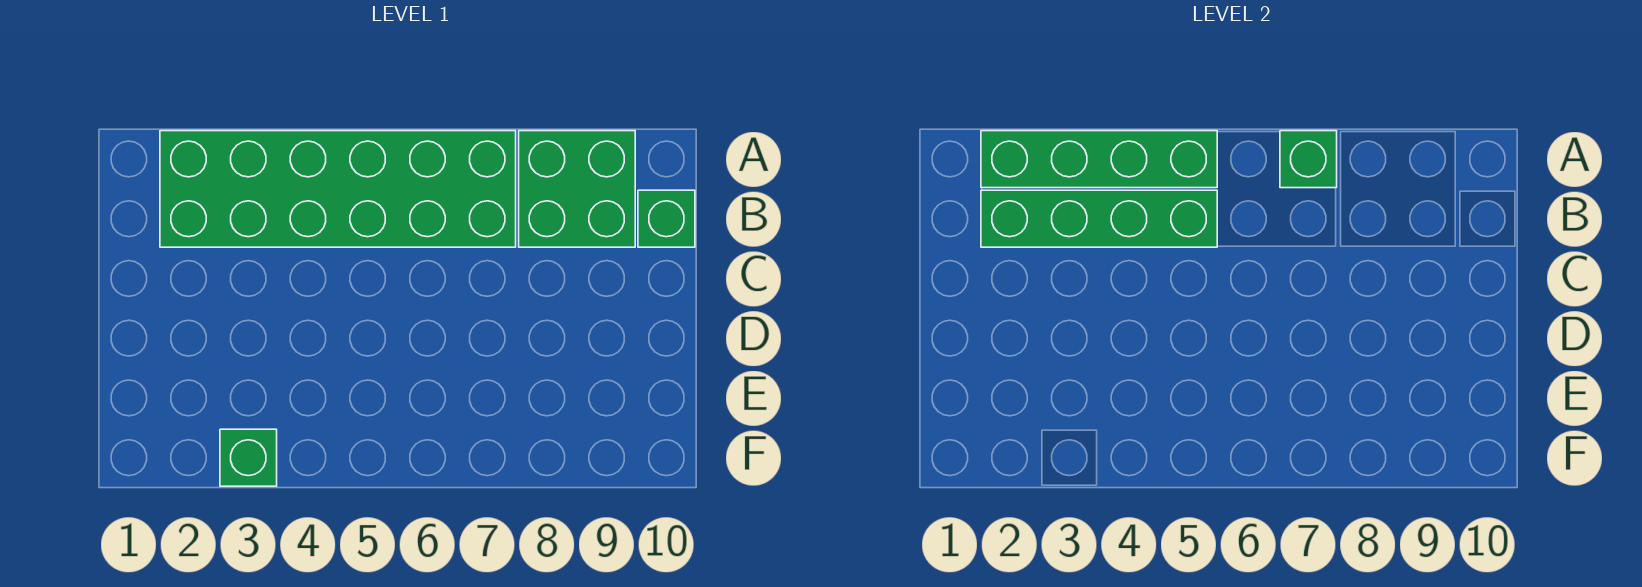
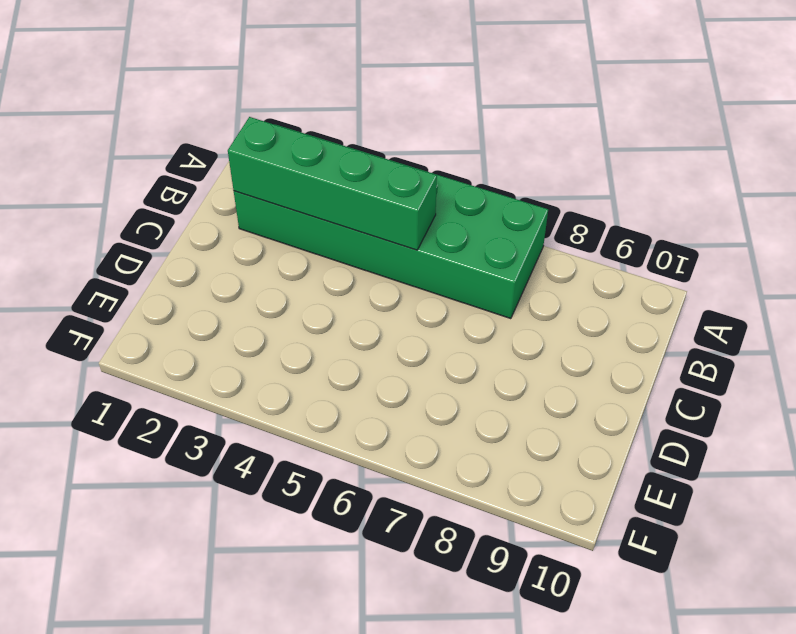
none -> green 2x2 brick [519,131,635,247]
none -> green 1x1 brick [638,190,695,247]

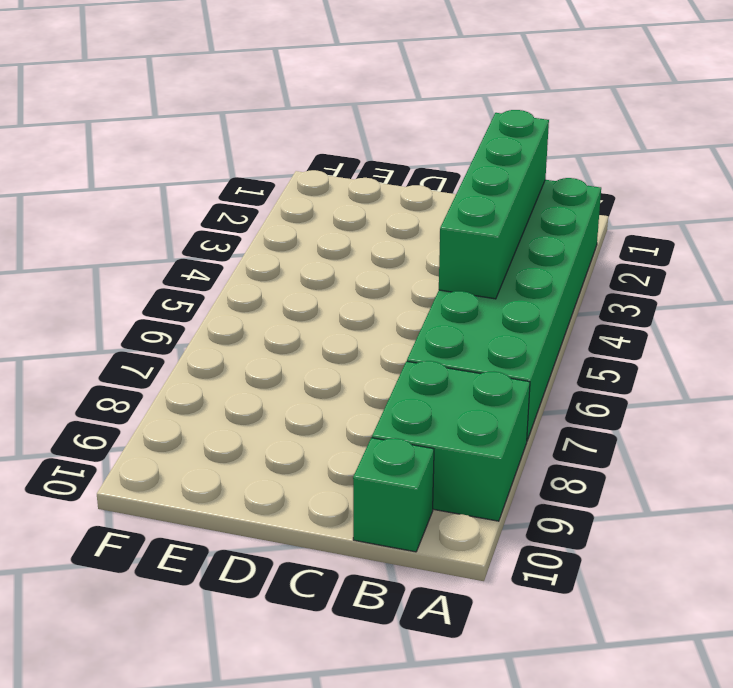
none -> green 1x1 brick [220,429,277,486]
none -> green 1x4 brick [981,131,1217,188]

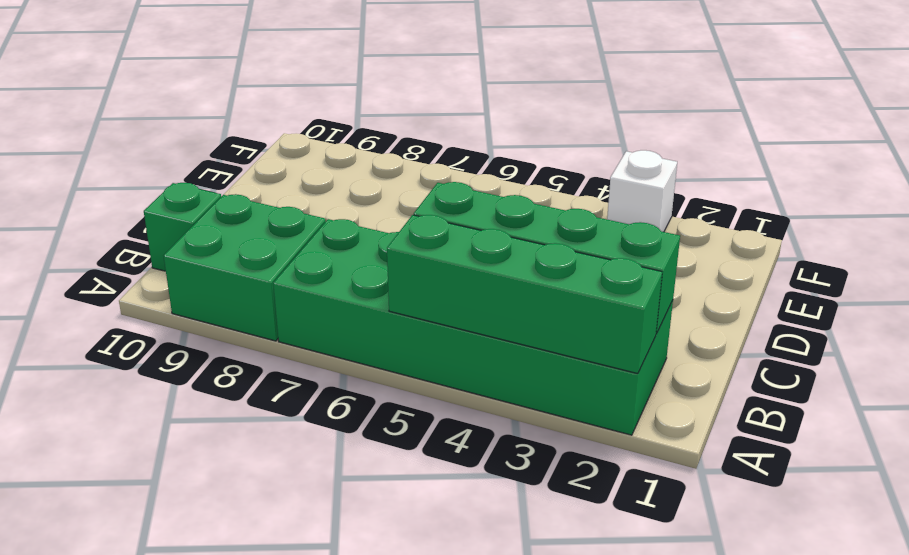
white 1x1 brick [607,150,677,232] -> green 1x1 brick [220,429,277,486]
none -> green 1x1 brick [1280,131,1337,188]

